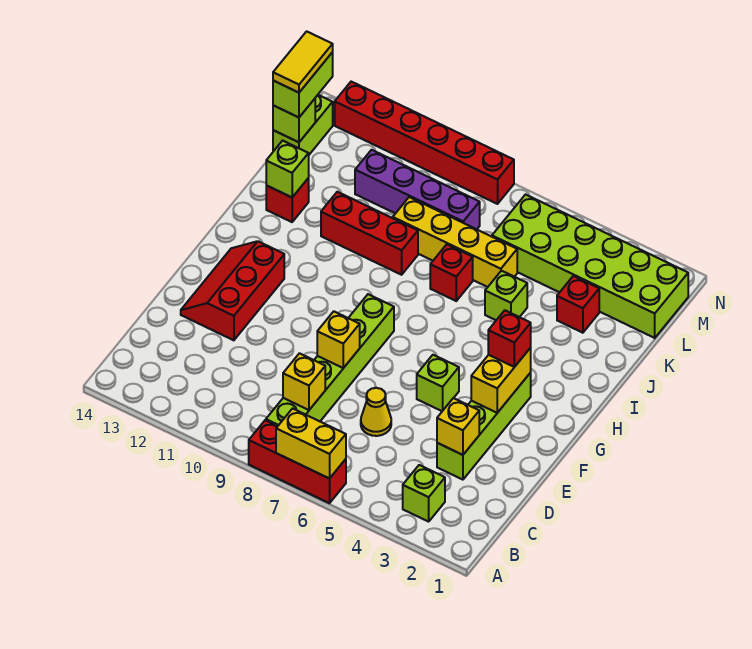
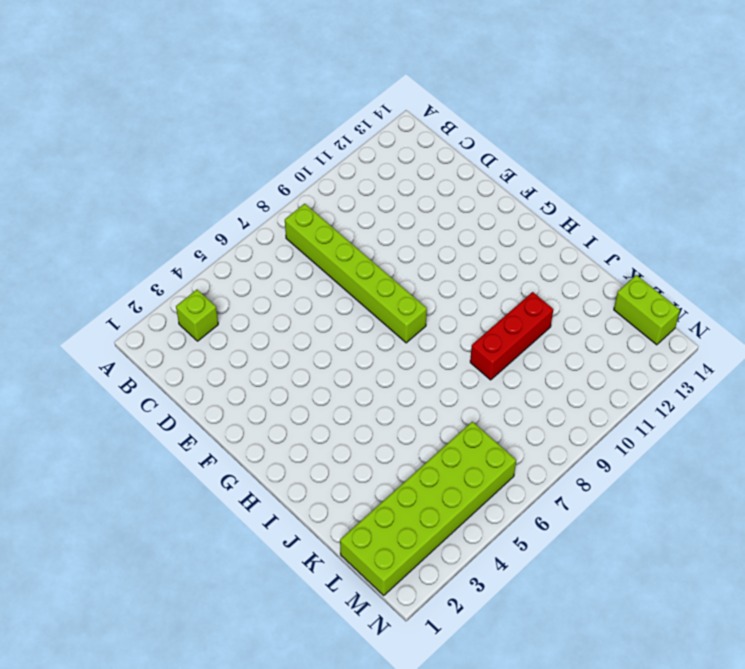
none -> red 1x3 brick [249,420,346,503]
none -> lime 1x4 brick [437,373,531,480]
none -> yellow 1x1 cone [361,388,391,436]

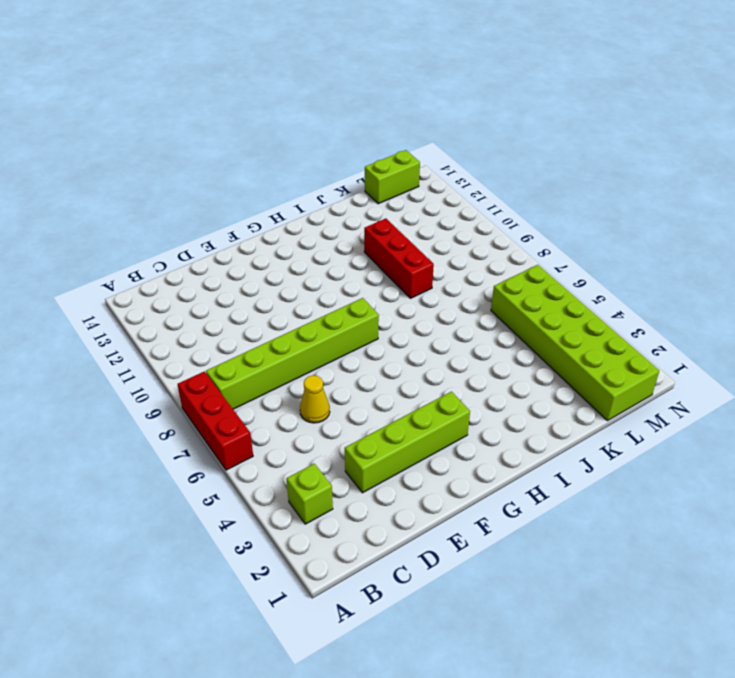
none -> red 2x3 slope [181,241,284,340]
none -> lime 1x1 brick [417,355,459,411]
none -> lime 1x1 brick [485,271,527,320]

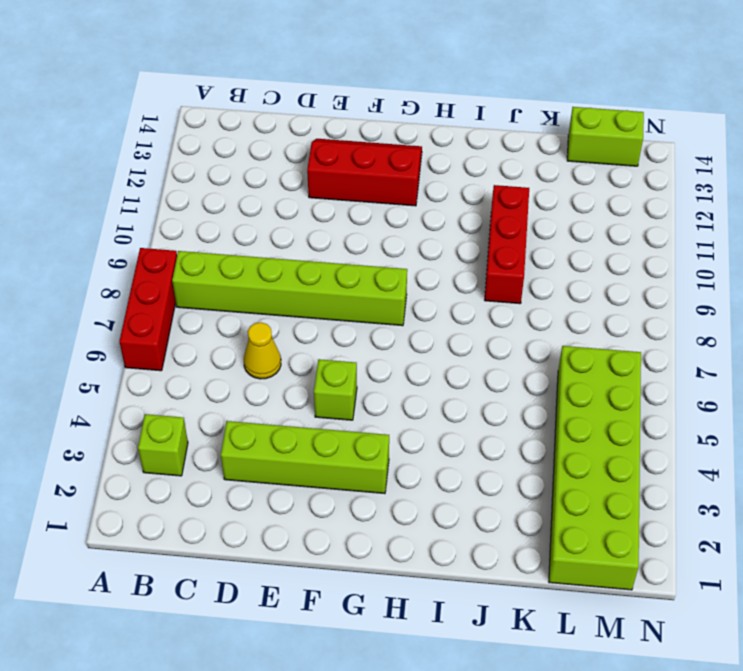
none -> lime 1x1 brick [485,271,527,320]
none -> red 1x1 brick [430,244,473,301]
none -> red 1x1 brick [266,178,309,222]

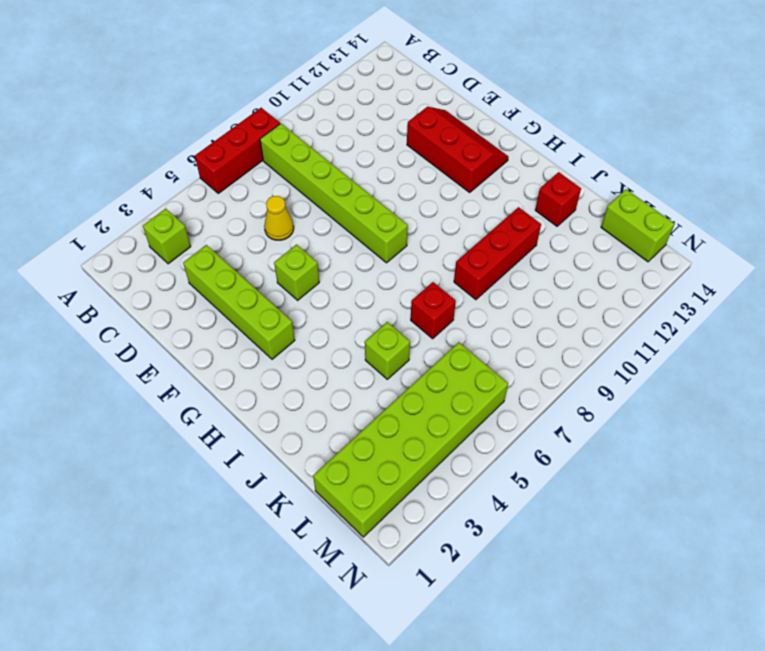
none -> red 1x1 brick [557,276,599,333]
none -> yellow 1x4 brick [393,197,517,287]
none -> purple 1x4 brick [355,150,480,229]

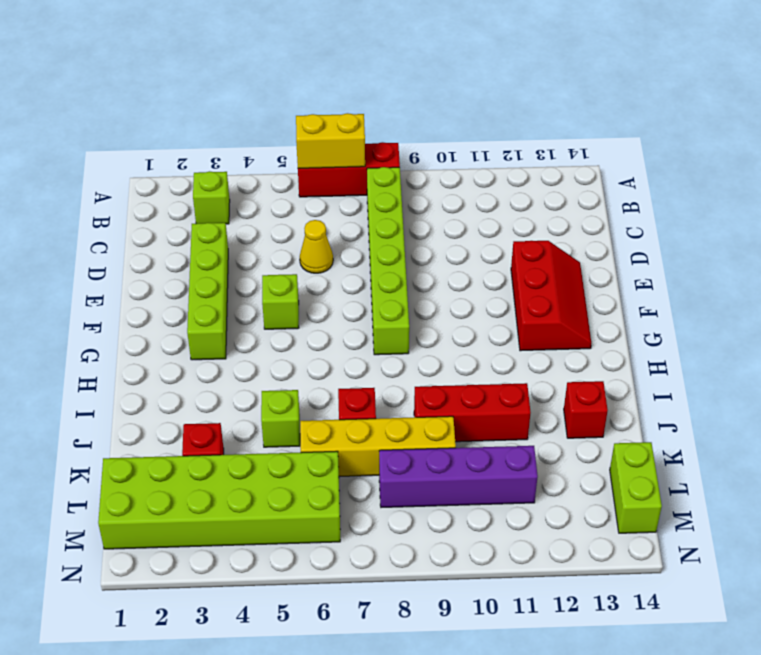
none -> red 1x6 brick [335,82,514,204]
none -> yellow 1x1 brick [283,353,325,410]
none -> yellow 1x1 brick [437,398,479,455]

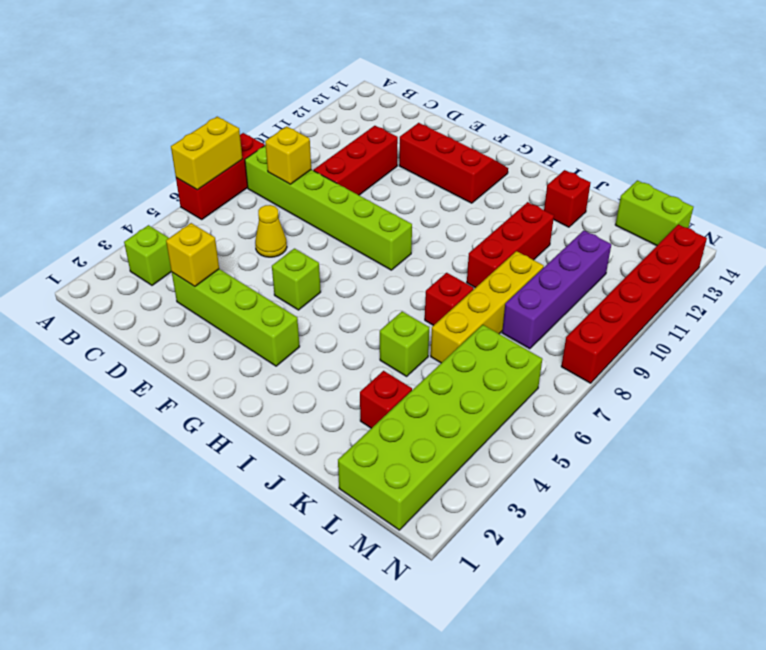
red 1x3 brick [314,126,398,195] -> none
none -> yellow 1x1 brick [317,311,360,368]
none -> yellow 1x2 brick [471,348,531,413]
none -> lime 1x1 brick [266,141,309,197]

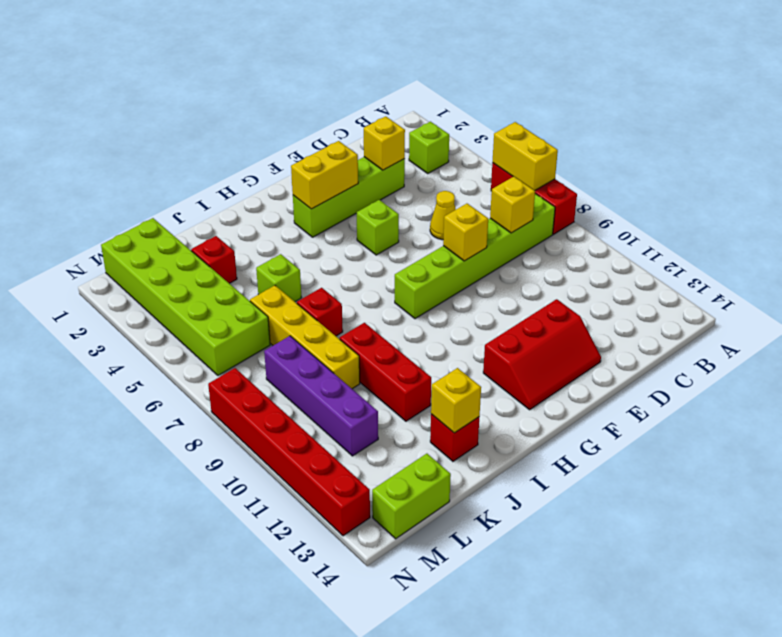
yellow 1x1 brick [431,368,481,433] -> lime 1x1 brick [266,141,309,197]
none -> lime 1x1 brick [273,99,315,142]
none -> red 1x1 brick [488,310,531,367]
none -> lime 1x2 brick [273,52,333,117]

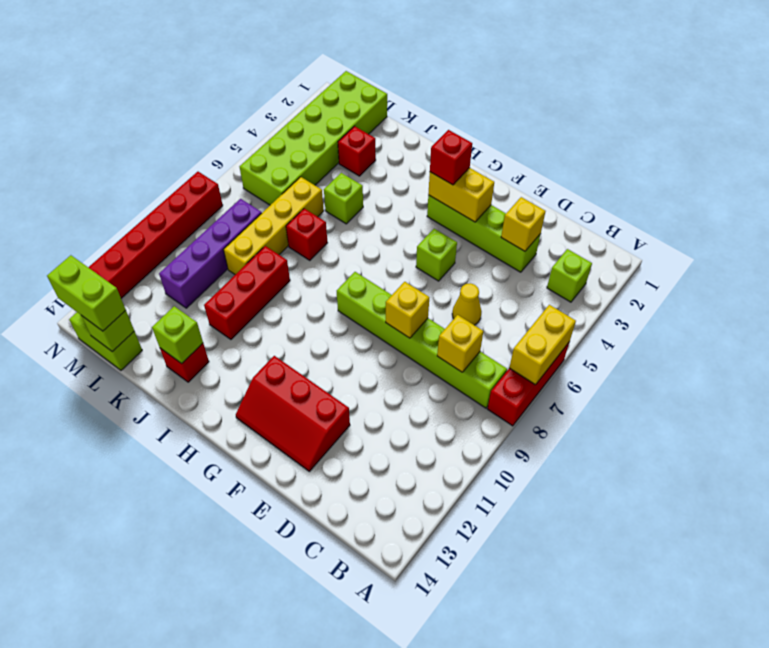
none -> yellow 1x2 tile [273,31,333,93]

